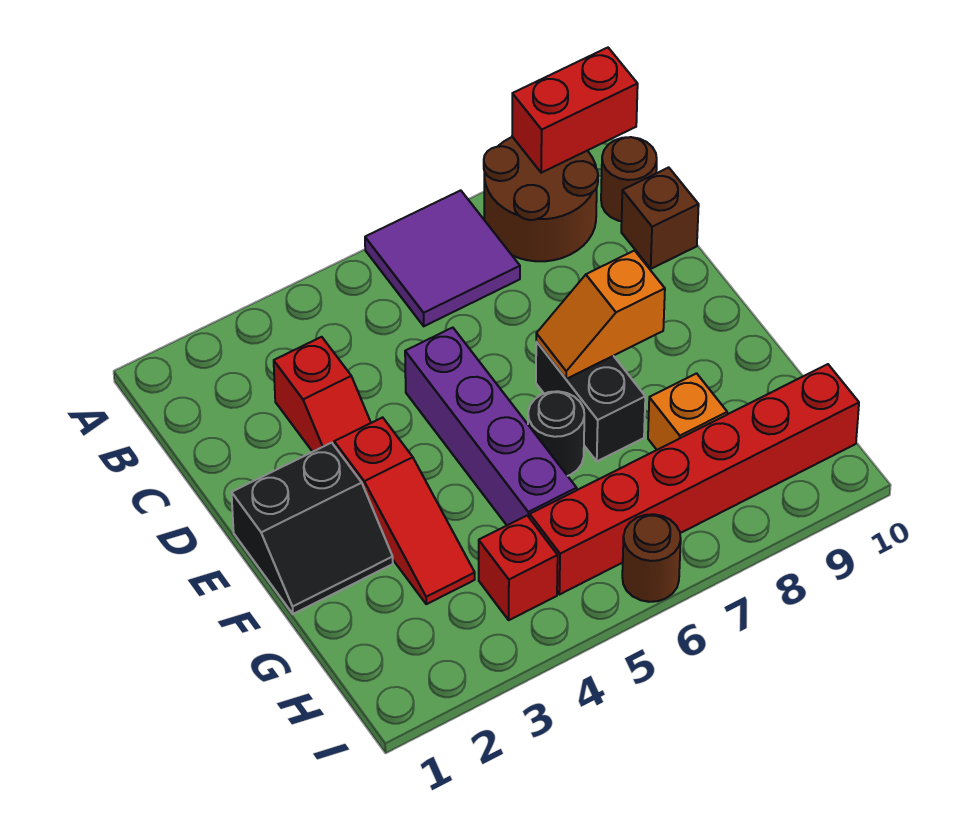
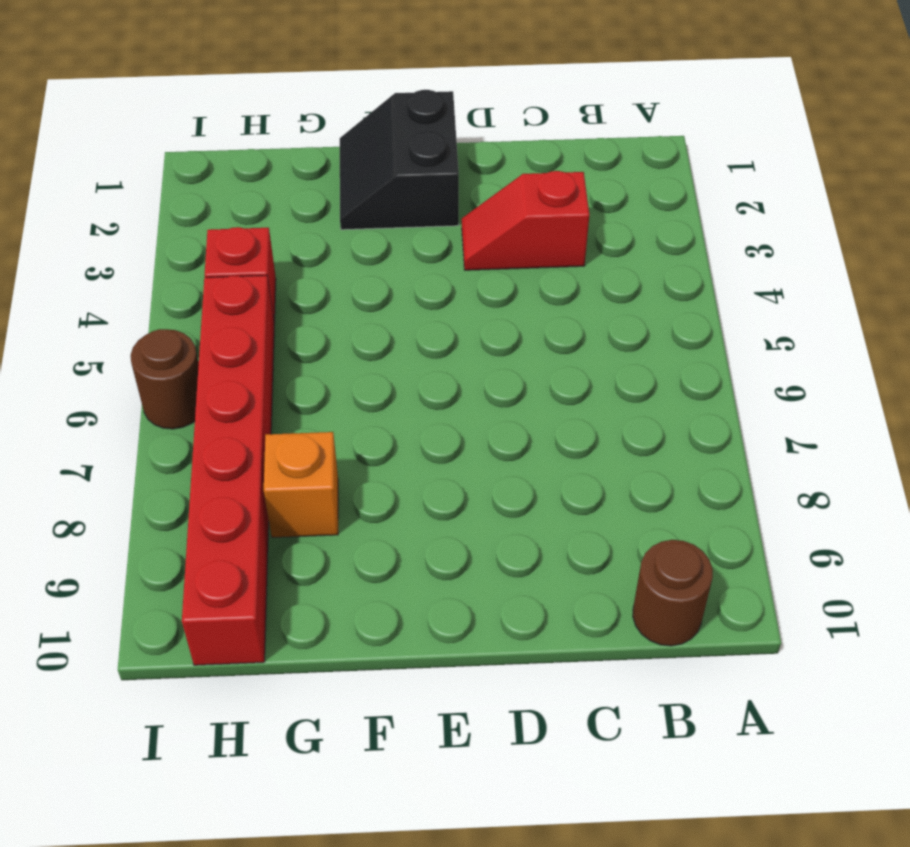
none -> purple 2x2 tile [365,190,520,326]
none -> brown 2x2 round brick [484,137,598,261]
none -> brown 1x1 brick [621,167,699,269]

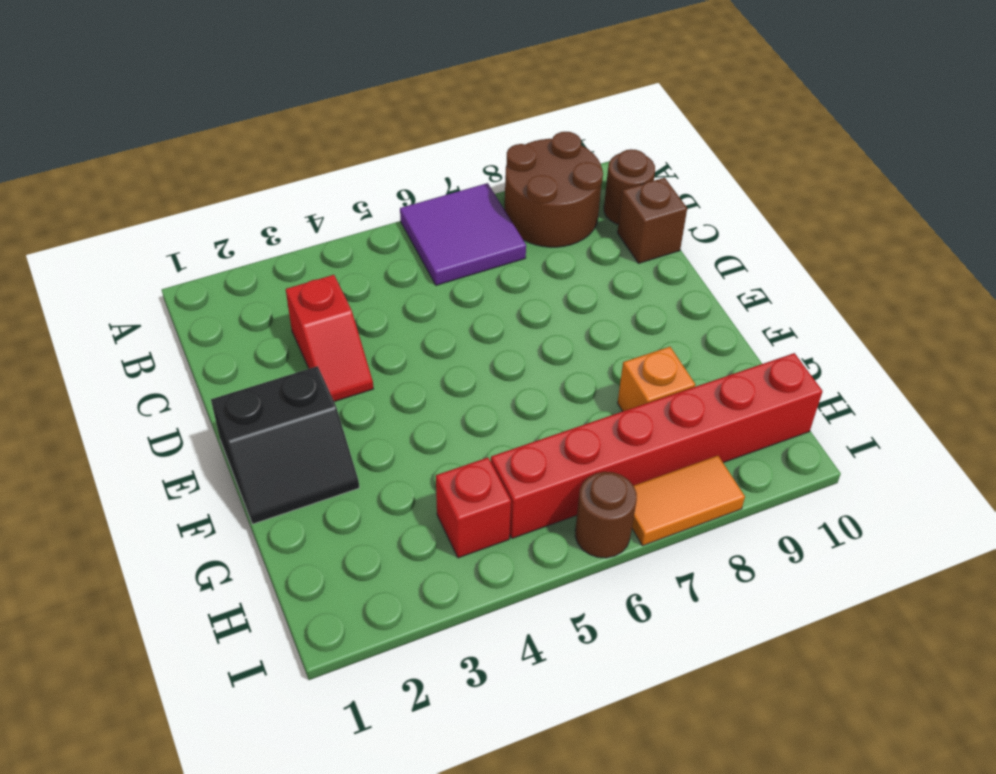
orange 1x2 tile [632,456,745,546] -> none
none -> purple 1x4 brick [405,328,577,525]
none -> red 1x3 slope [334,417,475,604]
none -> black 1x2 brick [536,342,645,461]

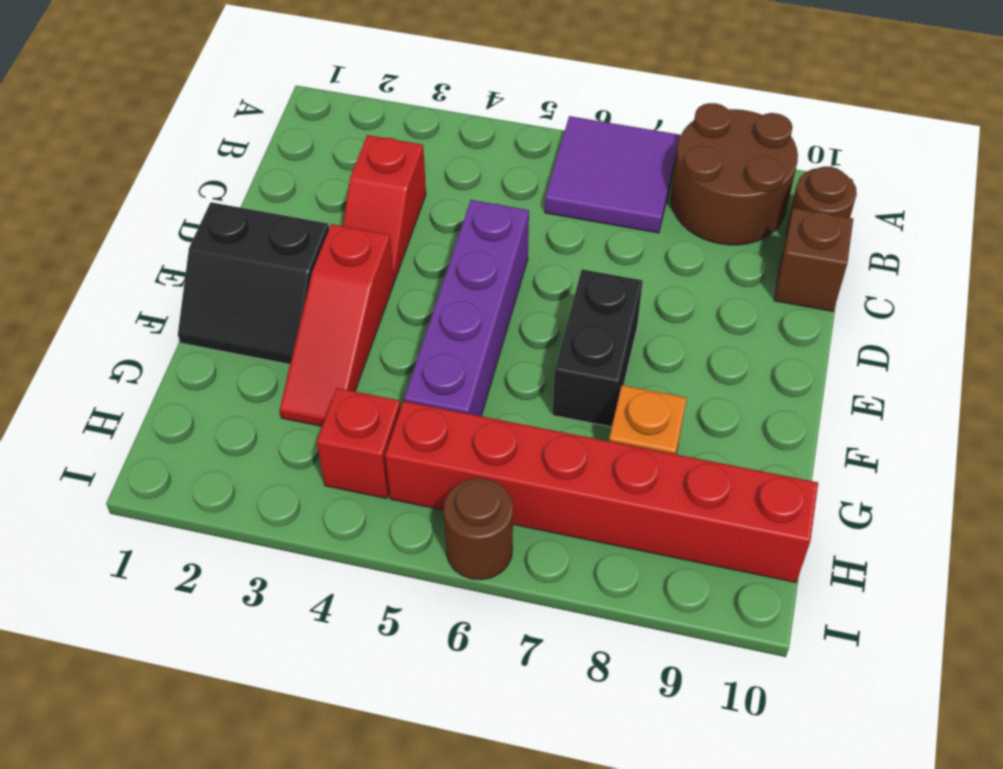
none -> black 1x1 round brick [528,391,584,476]
none -> red 1x2 brick [512,48,638,173]
none -> orange 1x2 slope [536,251,665,379]

